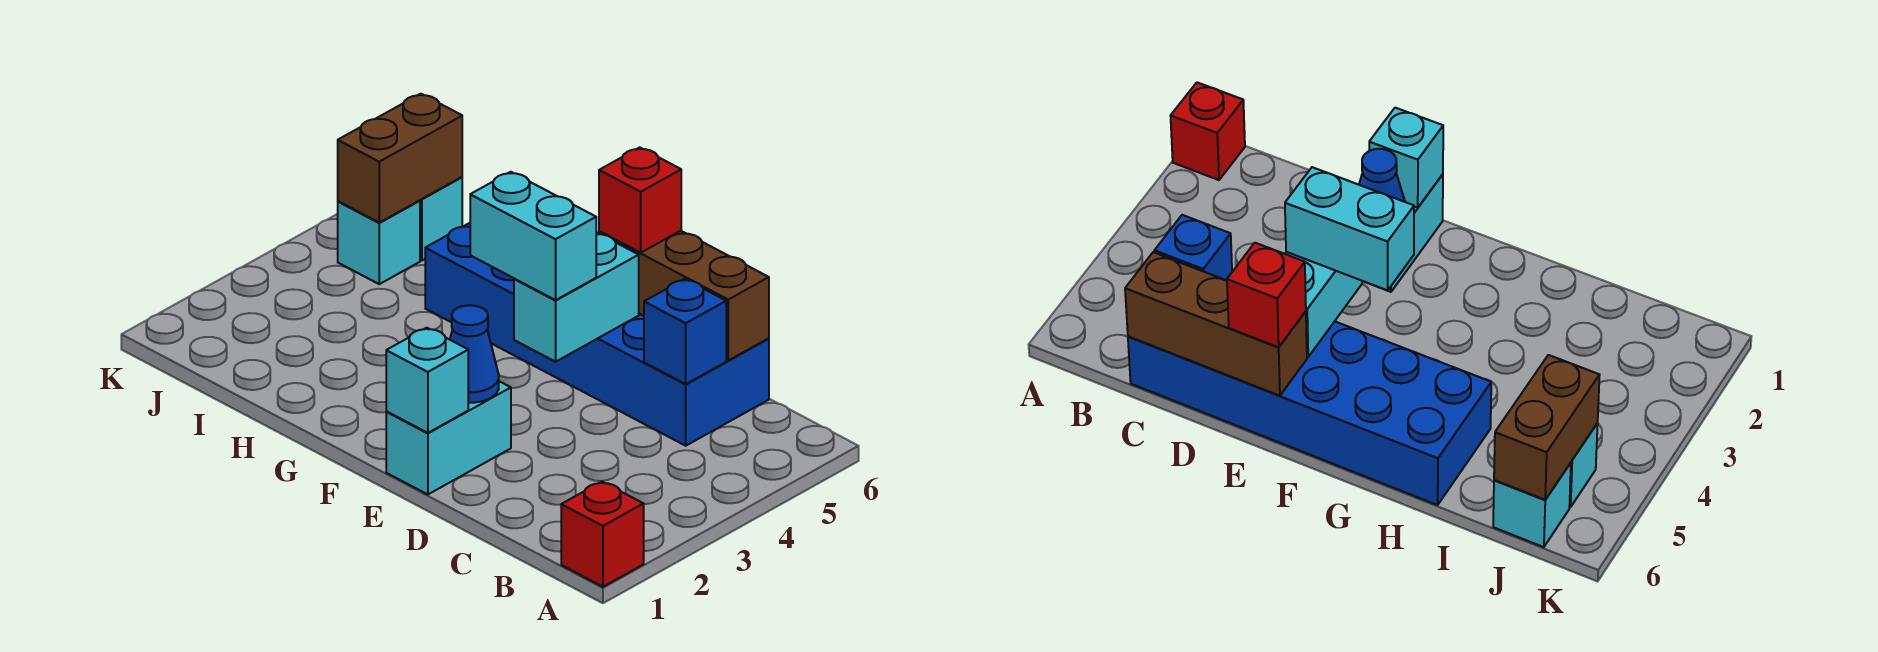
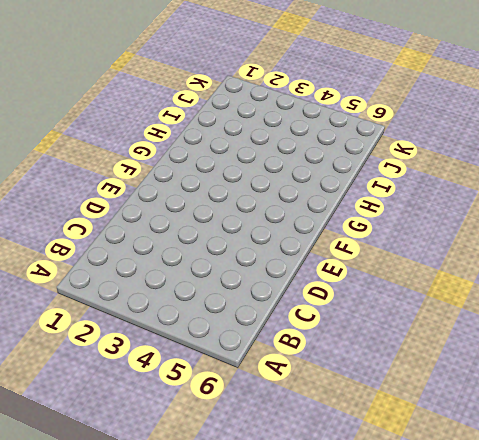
none -> red 1x1 brick [561,482,644,587]
none -> blue 2x6 brick [425,223,769,446]
none -> cyan 1x2 brick [386,381,511,495]

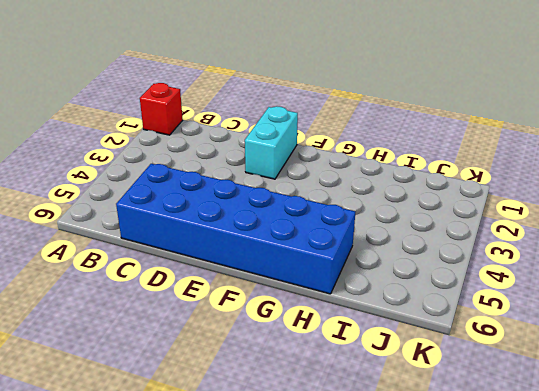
none -> cyan 1x1 brick [338,201,420,284]
none -> cyan 1x1 brick [420,177,462,260]
none -> blue 1x1 brick [644,279,726,384]

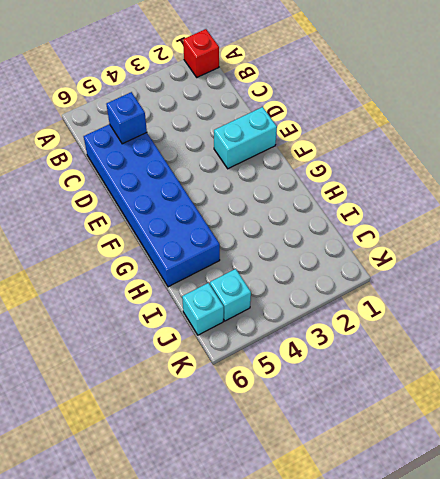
none -> brown 1x3 brick [599,231,769,360]
none -> cyan 1x1 brick [386,328,468,433]
none -> blue 1x1 cone [450,305,499,403]

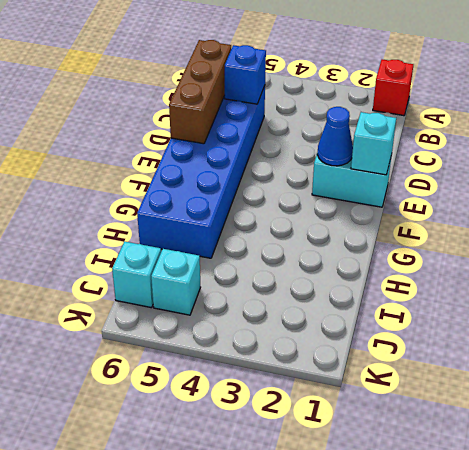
none -> cyan 1x2 brick [514,233,639,362]
none -> brown 1x2 brick [338,94,462,223]
none -> cyan 1x2 brick [470,172,596,300]

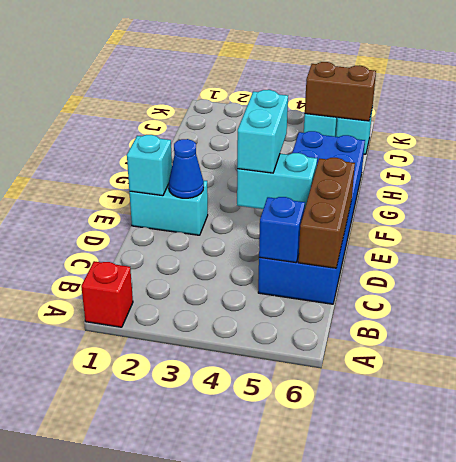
none -> red 1x1 brick [599,147,681,253]

